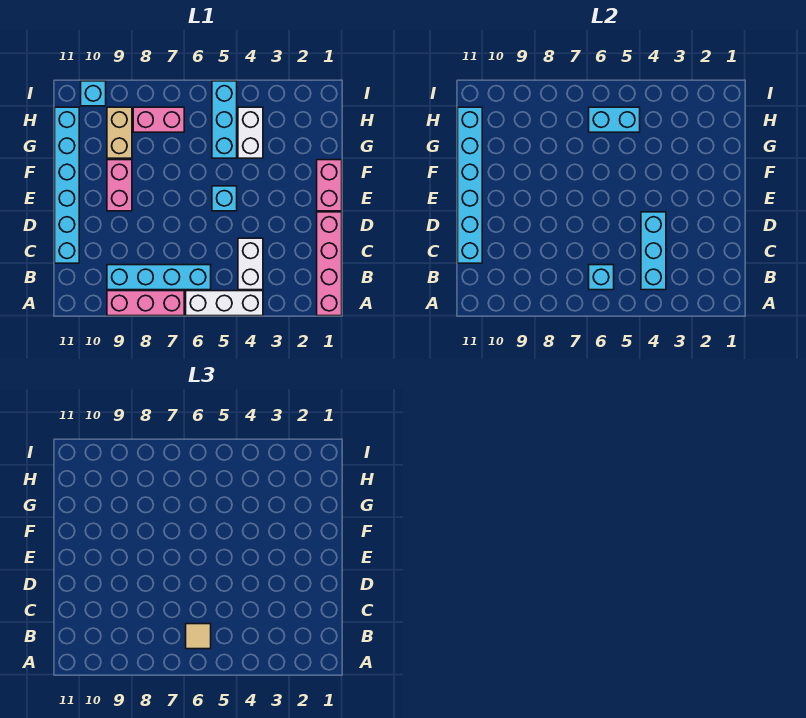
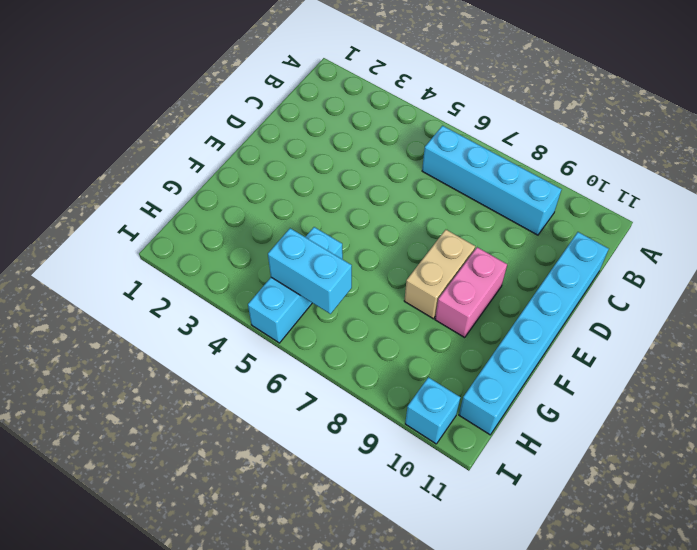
tan 1x2 brick [404,230,475,319] -> tan 1x2 brick moved to [107,107,132,158]
none -> pink 1x4 brick [317,212,342,316]
none -> white 1x3 brick [186,291,263,316]
none -> pink 1x3 brick [107,291,184,316]

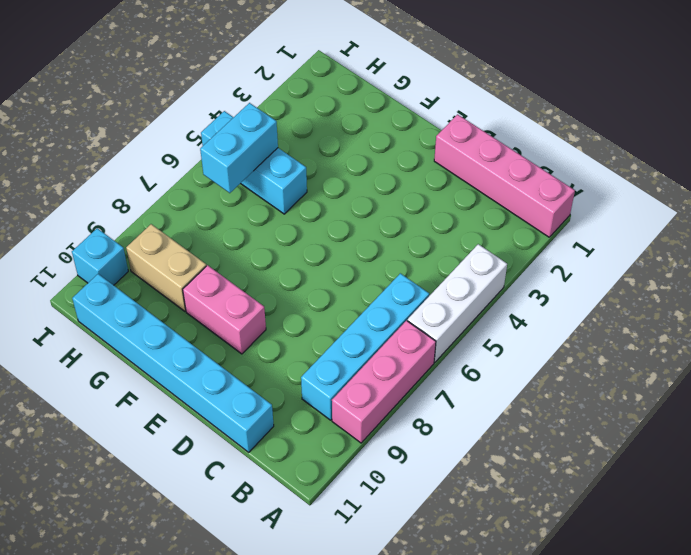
none -> white 1x2 brick [238,238,263,290]
none -> pink 1x2 brick [317,160,342,211]
none -> cyan 1x1 brick [212,186,237,211]

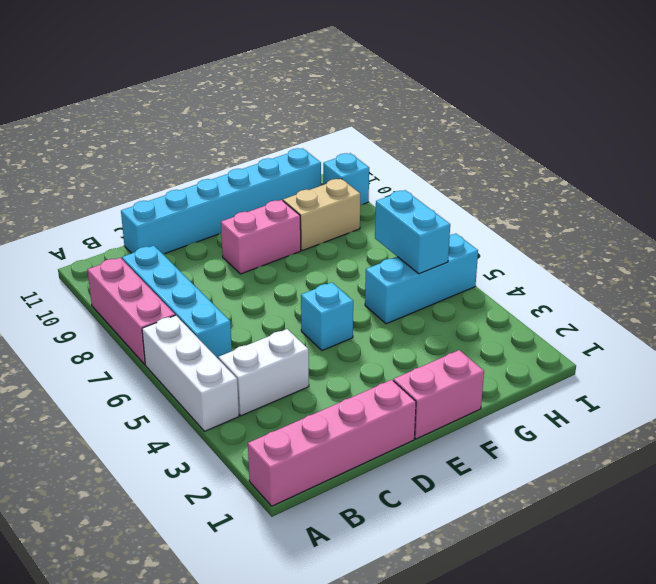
none -> white 1x2 brick [238,107,263,158]
none -> pink 1x2 brick [133,107,184,132]
none -> cyan 1x3 brick [641,212,666,290]

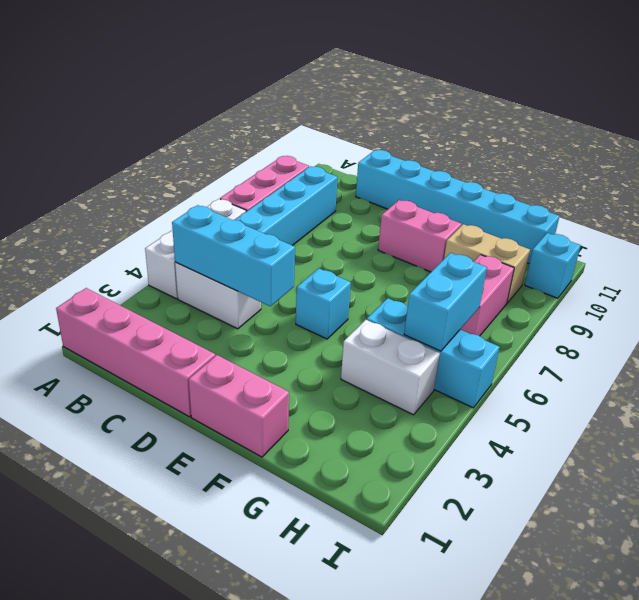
none -> cyan 1x1 brick [589,265,614,290]
none -> cyan 1x6 brick [458,107,482,263]
none -> tan 1x1 tile [186,624,211,649]

